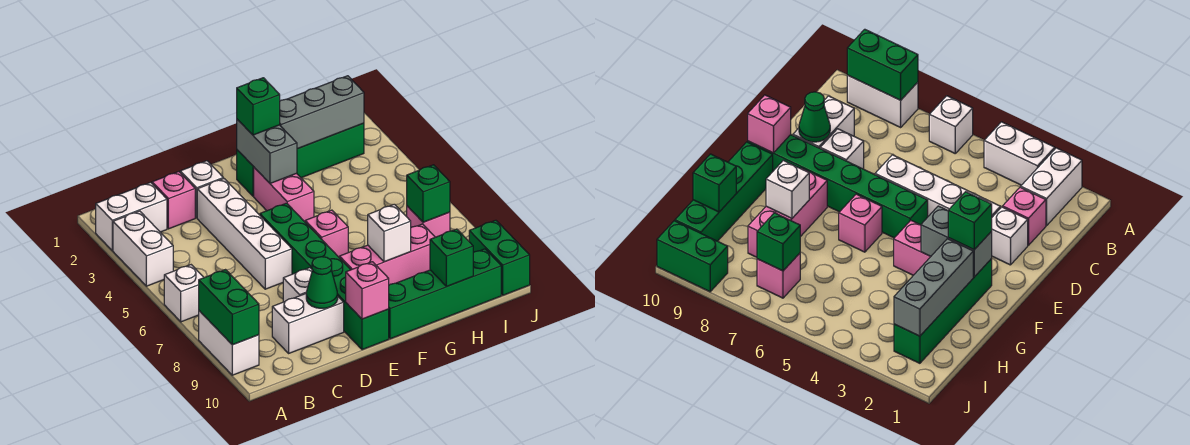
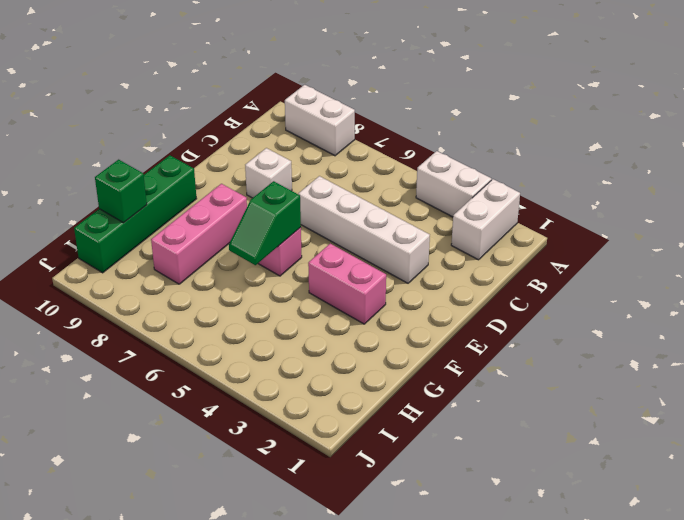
green 1x2 slope [229,181,301,265] -> none
none -> white 1x1 brick [164,265,204,322]
none -> pink 1x1 brick [152,172,195,229]
none -> white 1x2 brick [272,294,344,353]

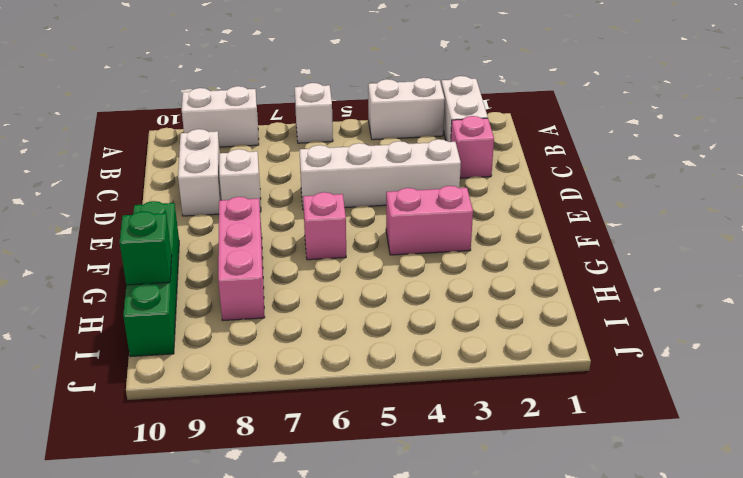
none -> white 1x1 brick [180,161,223,218]
none -> green 1x6 brick [260,203,389,350]
none -> green 1x4 brick [237,123,364,196]

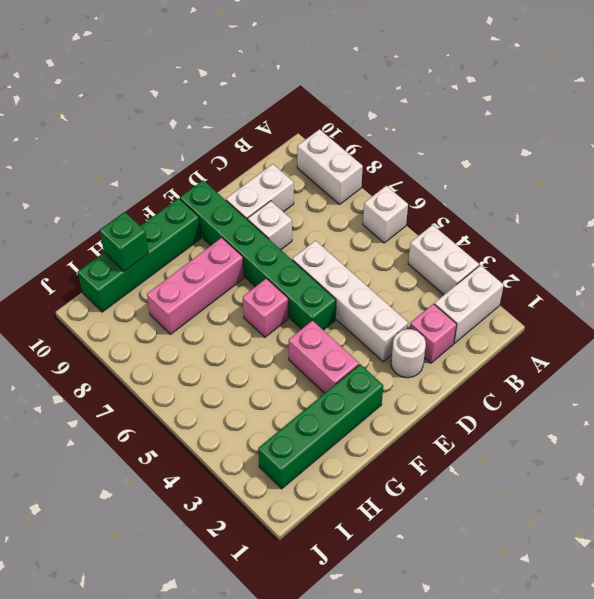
white 1x1 round brick [391,329,426,378] -> white 1x1 brick [180,161,223,218]
none -> pink 1x1 brick [407,206,450,237]
none -> green 1x2 brick [469,220,530,295]
none -> green 1x2 brick [199,270,259,345]

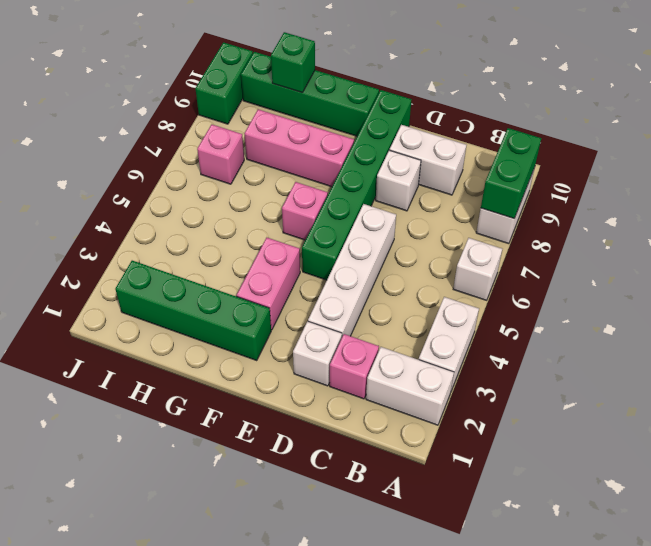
none -> green 1x1 cone [306,257,338,308]
none -> pink 1x1 brick [346,262,389,319]
none -> grey 1x2 brick [237,119,297,183]

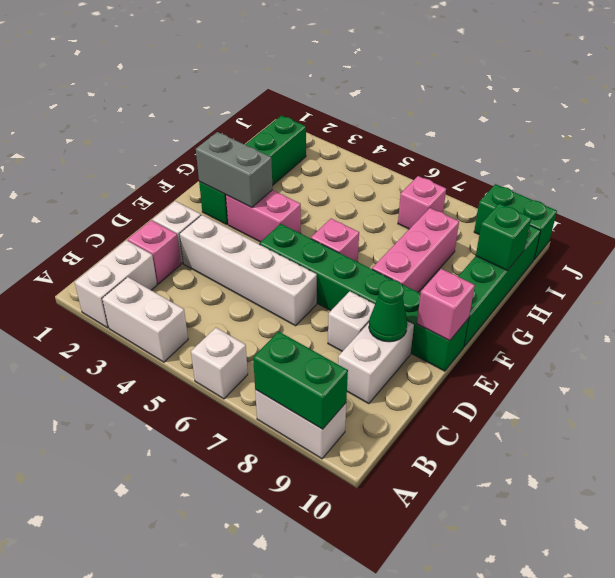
none -> grey 1x3 brick [280,76,364,149]
none -> white 1x1 brick [368,204,411,262]
none -> green 1x1 brick [407,165,450,222]

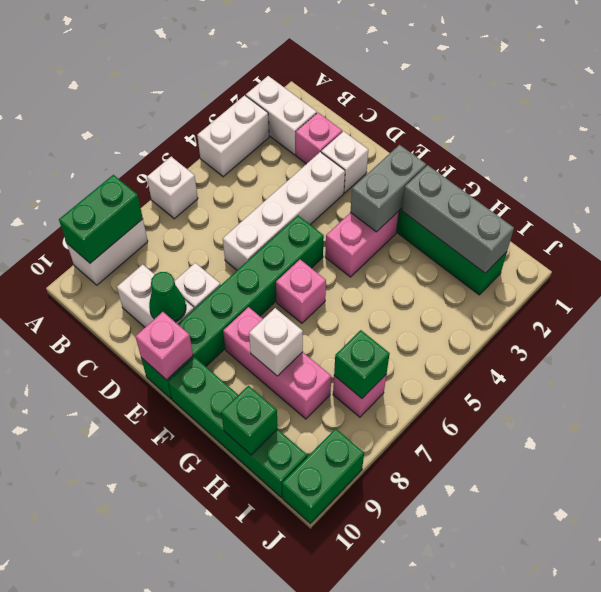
none -> green 1x1 brick [237,78,280,135]

